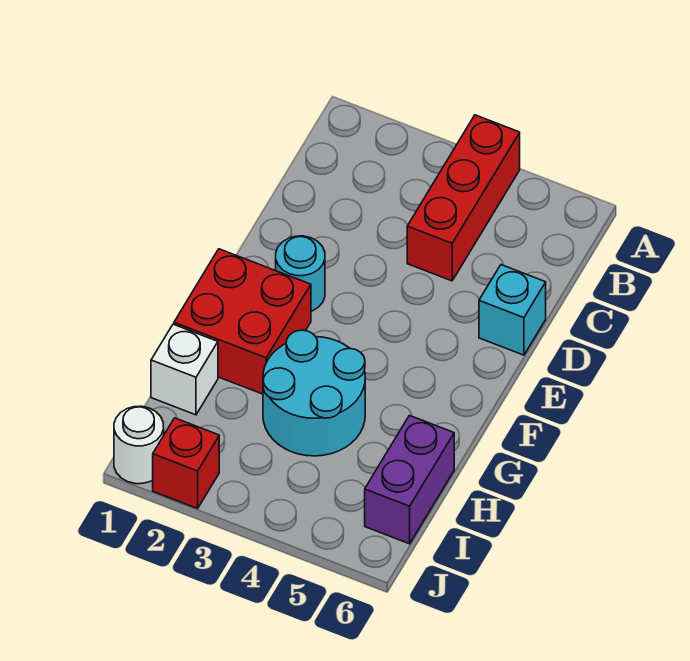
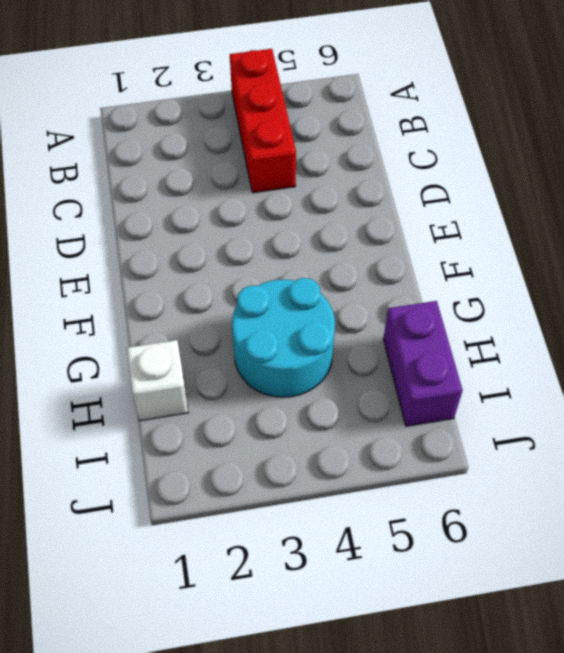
none -> cyan 1x1 brick [479,265,546,355]
none -> cyan 1x1 round brick [276,236,325,311]

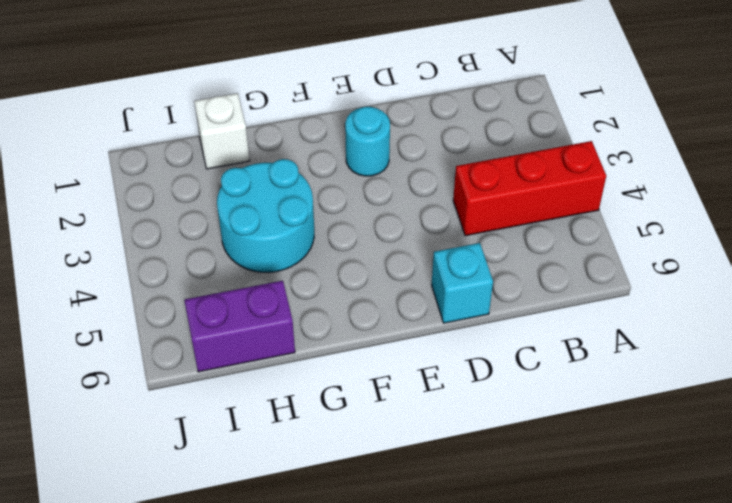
none -> red 2x2 brick [174,249,311,394]
none -> white 1x1 round brick [114,406,164,484]

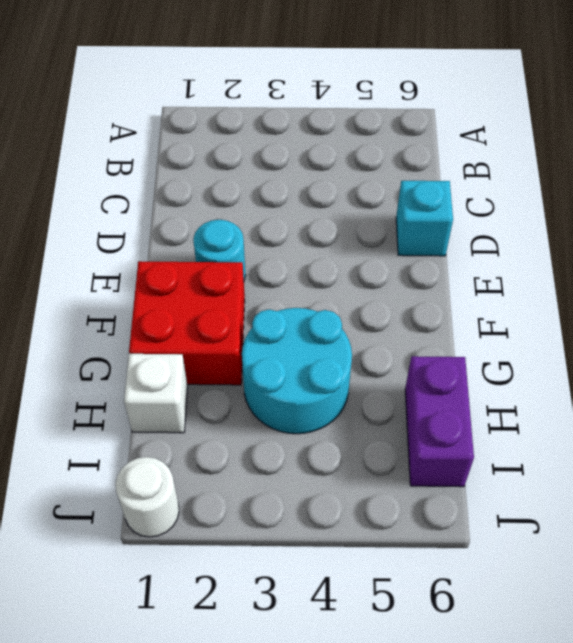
none -> red 1x3 brick [407,115,520,281]
none -> red 1x1 brick [153,418,219,509]

